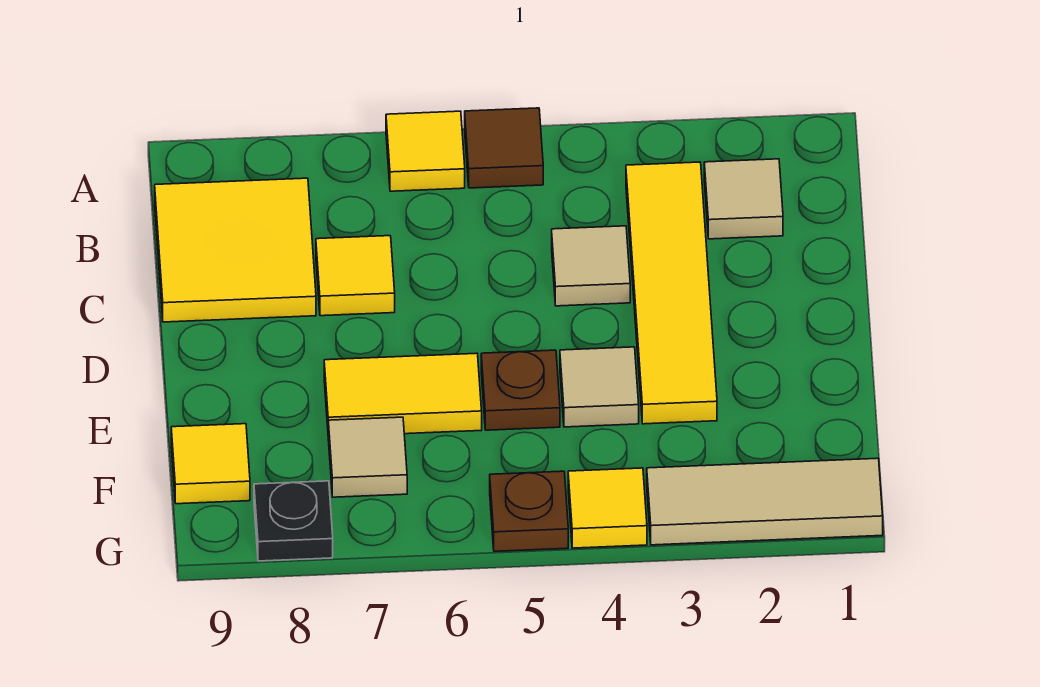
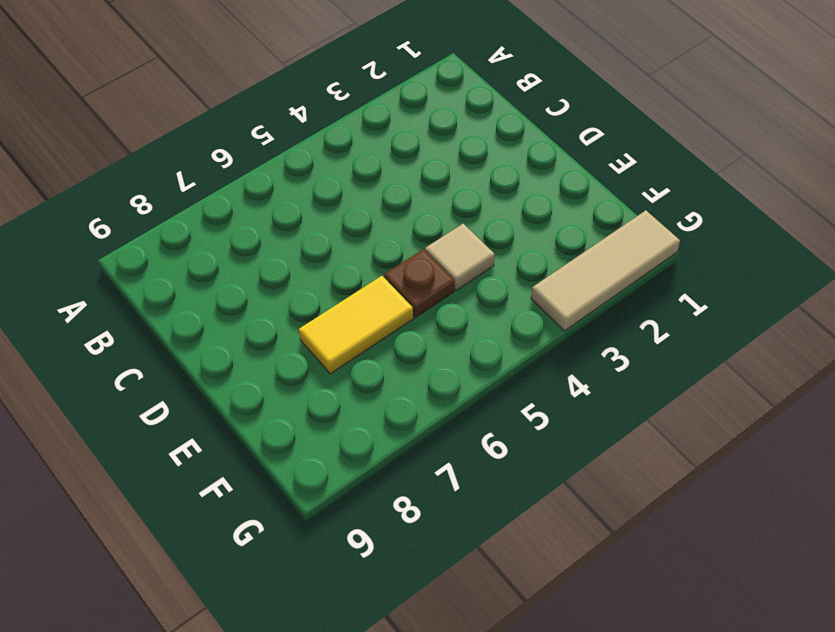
none -> brown 1x1 tile [465,108,543,188]
none -> yellow 1x1 tile [386,111,465,191]
none -> tan 1x1 tile [704,159,783,239]

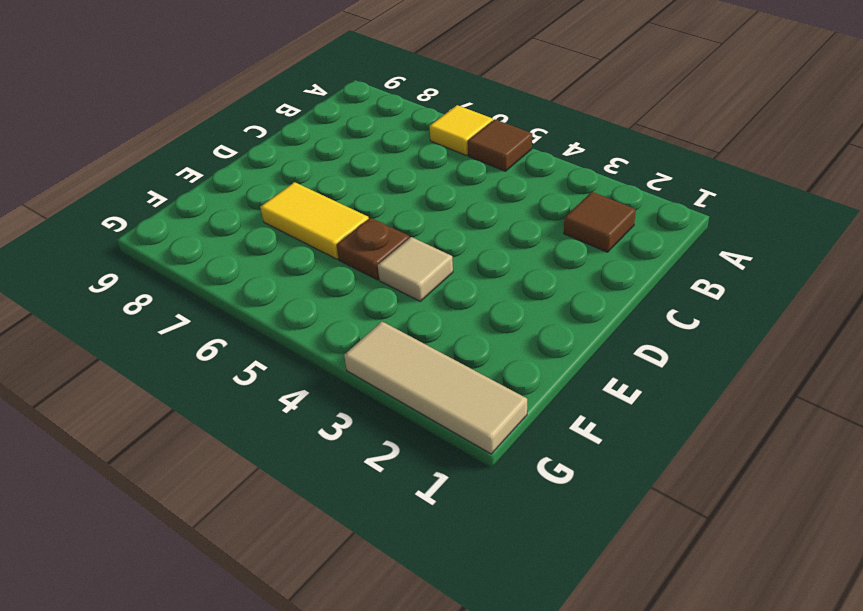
brown 1x1 tile [564,192,636,252] -> tan 1x1 tile [704,159,783,239]
none -> yellow 1x4 tile [626,162,717,424]
none -> yellow 2x2 tile [155,178,316,322]
none -> tan 1x1 tile [552,226,630,306]

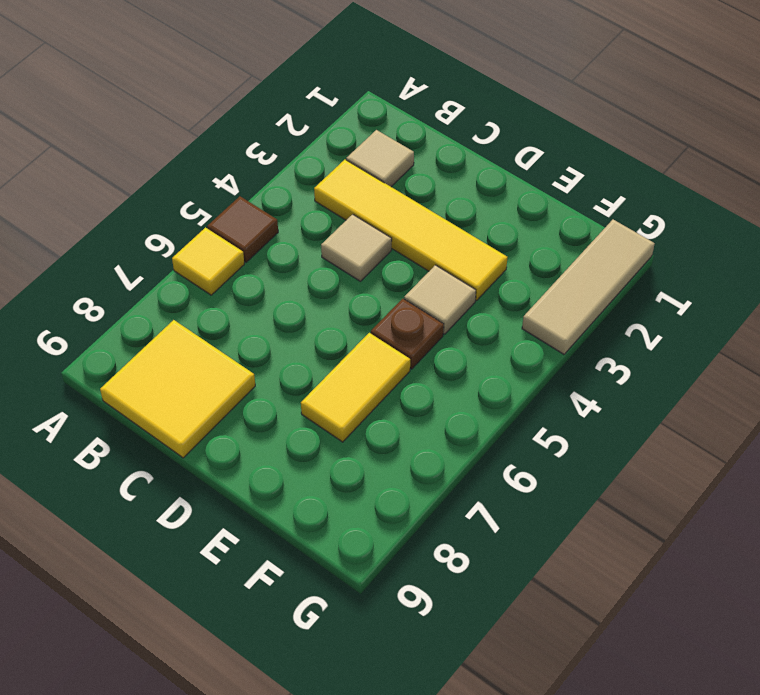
none -> yellow 1x1 tile [316,236,395,316]
none -> tan 1x1 tile [328,417,407,497]
none -> yellow 1x1 tile [171,424,250,504]

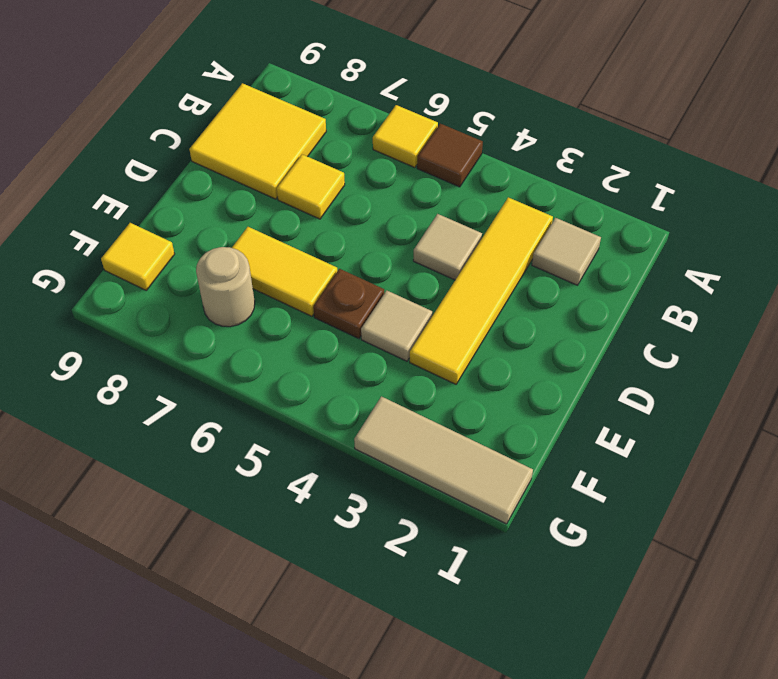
tan 1x1 round brick [196,247,255,327] -> tan 1x1 tile [328,417,407,497]
none -> yellow 1x1 tile [568,468,647,548]
none -> brown 1x1 plate [490,471,568,551]
none -> black 1x1 plate [254,481,333,561]

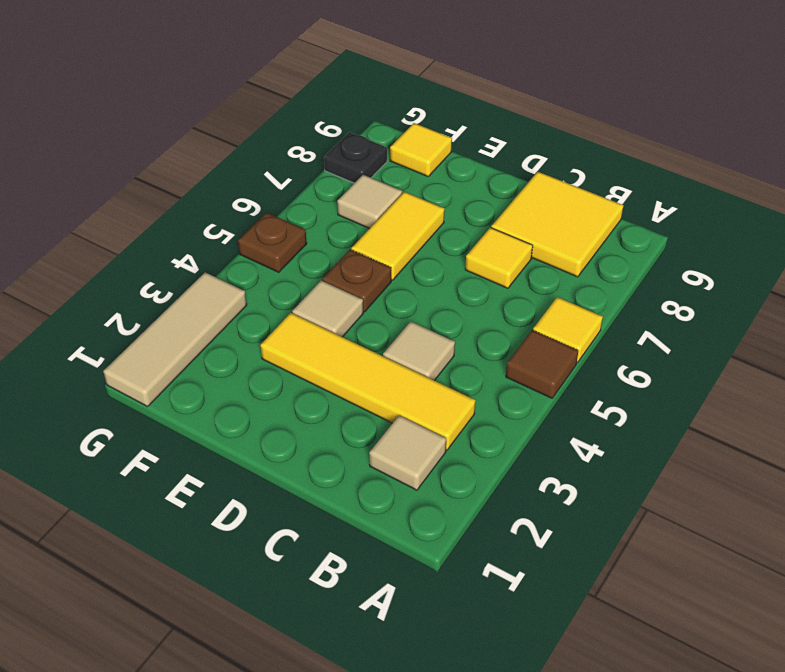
none -> yellow 1x1 tile [568,468,647,548]

